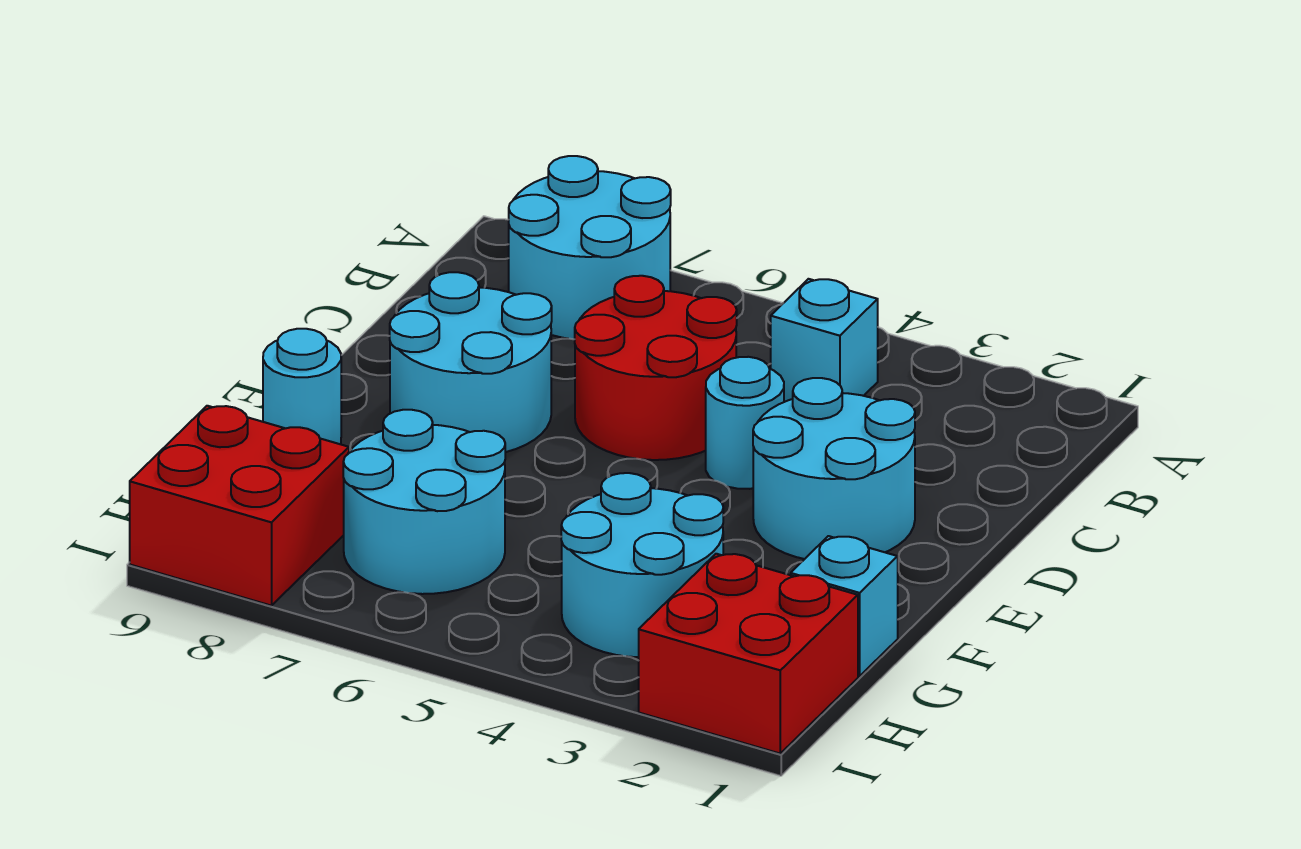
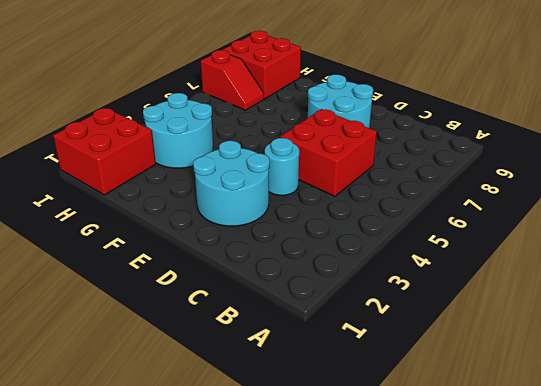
red 2x2 brick [280,109,377,196] -> red 2x2 round brick [575,276,737,460]
red 1x2 slope [201,50,264,110] -> cyan 2x2 round brick [343,410,505,594]
none -> cyan 2x2 round brick [509,156,671,339]
none -> cyan 1x1 brick [771,279,878,402]
none -> cyan 1x1 round brick [263,329,341,444]

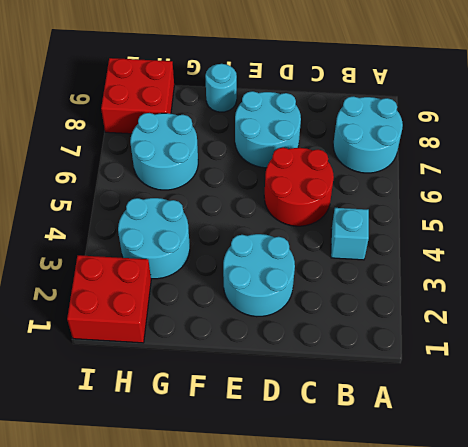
none -> cyan 1x1 round brick [706,357,784,489]
none -> cyan 1x1 brick [791,536,898,676]

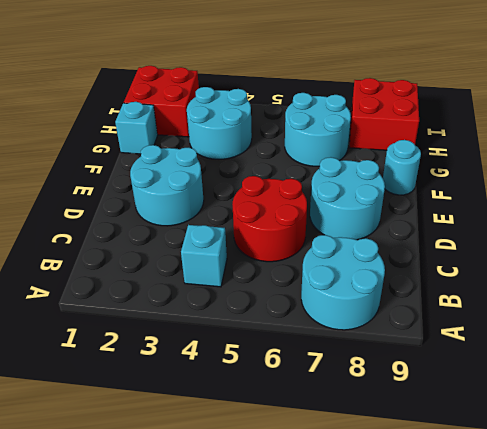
none -> cyan 1x1 round brick [706,357,784,489]

